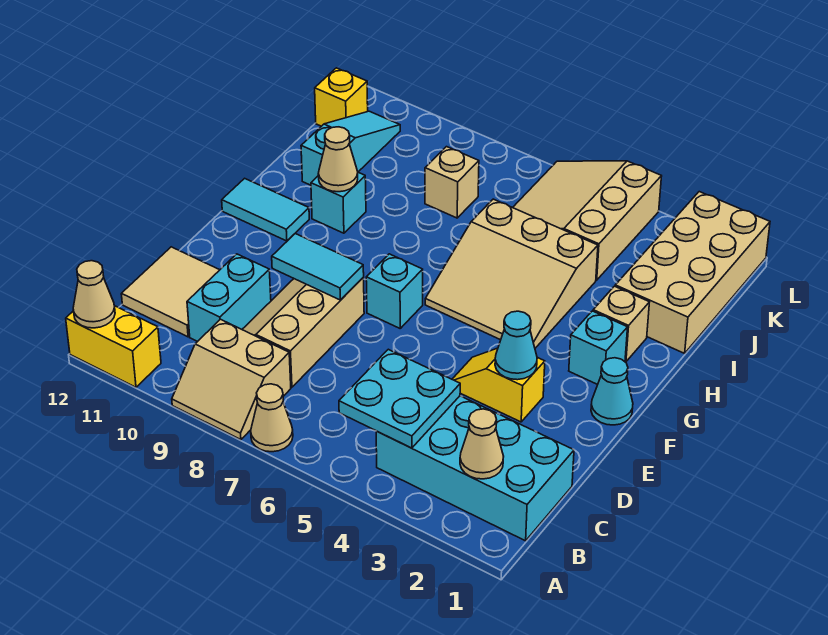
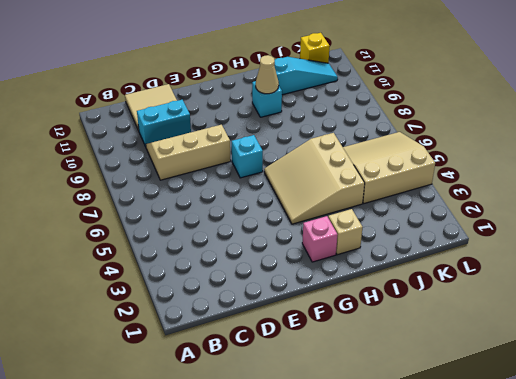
pink 1x1 brick [302,216,337,262] -> cyan 1x1 brick [569,311,628,385]
none -> tan 1x1 cone [251,384,293,452]
none -> tan 2x2 slope [172,319,291,440]
none -> yellow 1x2 brick [66,306,161,387]

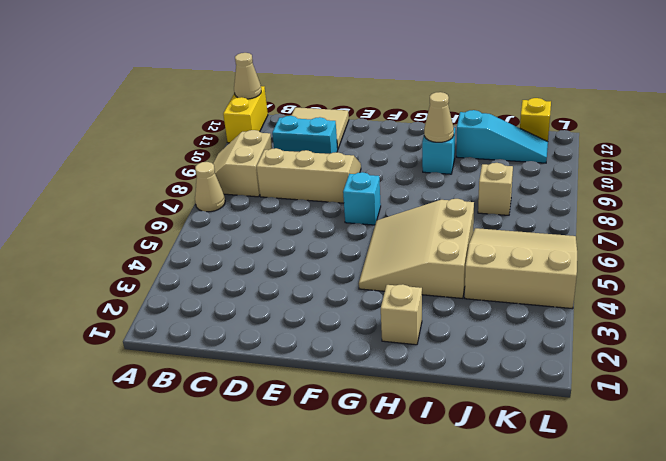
none -> cyan 2x4 brick [376,396,574,541]
none -> yellow 1x2 slope [452,348,545,422]
none -> cyan 1x1 cone [591,358,633,425]

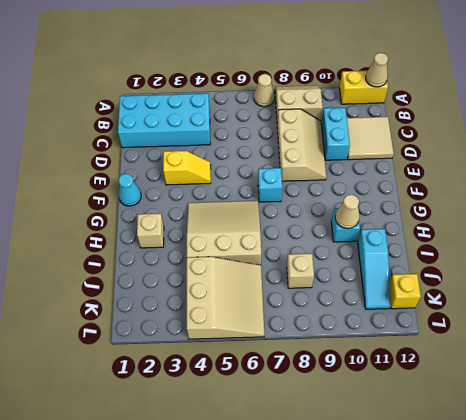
none -> cyan 1x1 brick [569,311,628,385]
none -> cyan 1x2 tile [222,178,309,241]
none -> tan 2x4 brick [615,192,770,353]

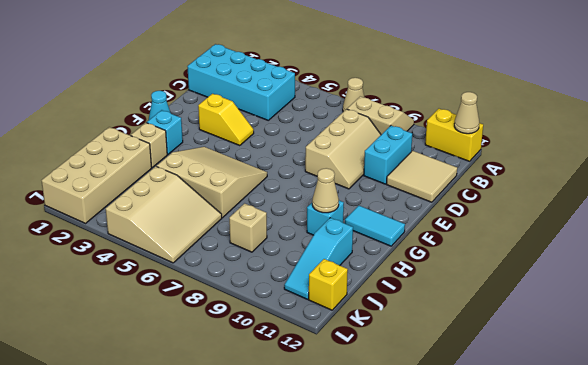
none -> cyan 1x1 brick [366,254,423,328]
none -> tan 1x1 cone [460,409,504,479]
none -> cyan 2x2 plate [339,349,460,448]

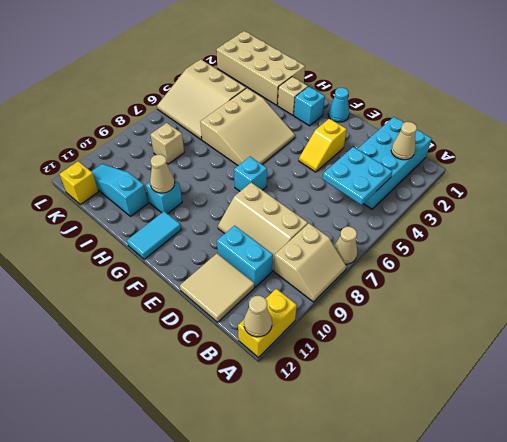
none -> cyan 1x1 cone [495,311,537,380]
none -> cyan 1x2 tile [272,234,364,300]

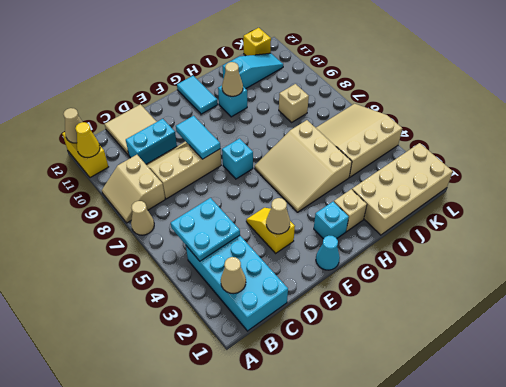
yellow 1x1 cone [75,122,100,158] -> none
tan 1x1 cone [266,198,290,234] -> cyan 1x1 cone [495,311,537,380]

